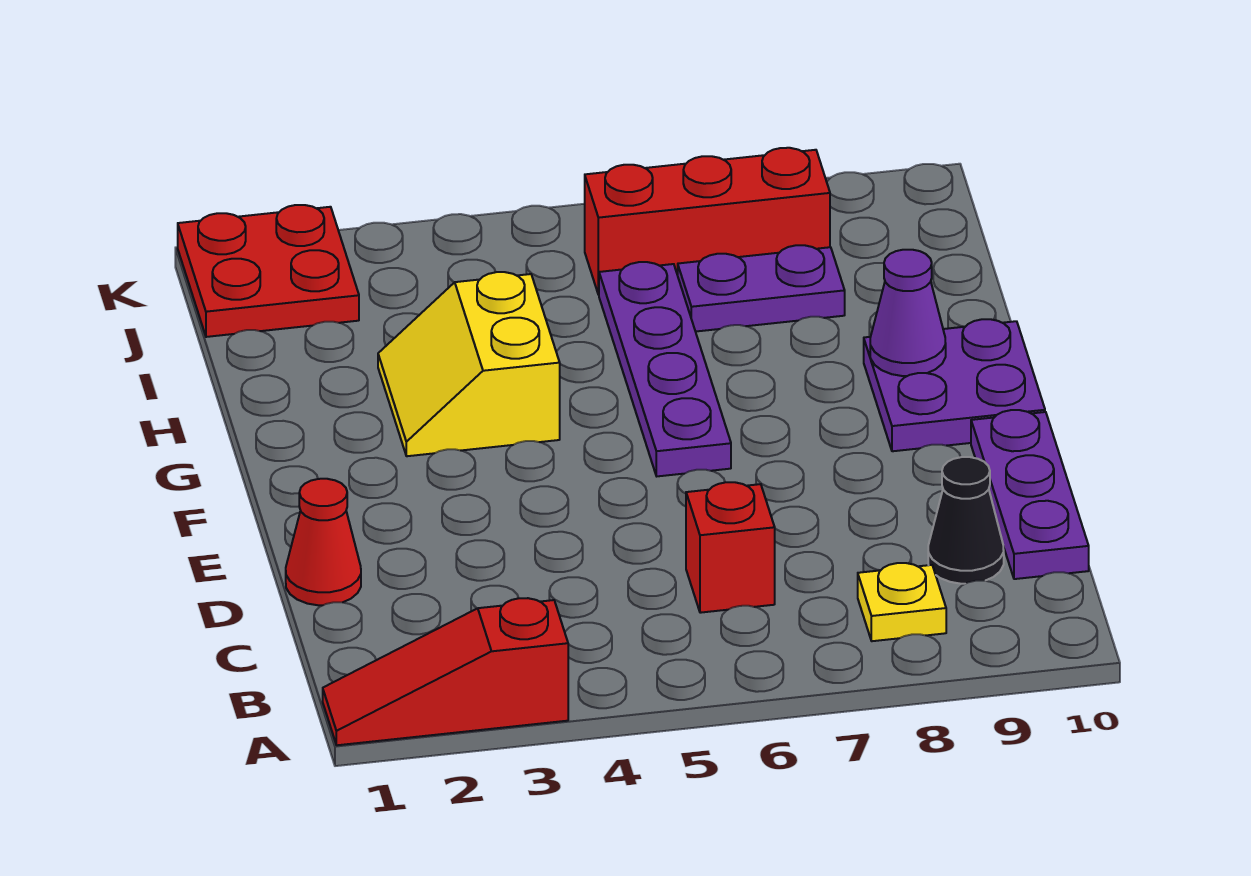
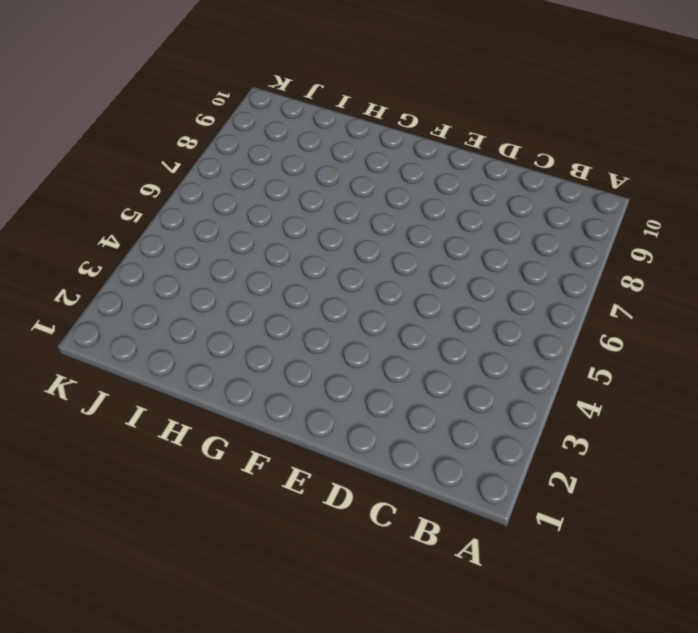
none -> red 1x3 slope [323,598,568,745]
none -> yellow 1x1 plate [858,563,946,641]
none -> red 1x1 brick [686,482,775,613]

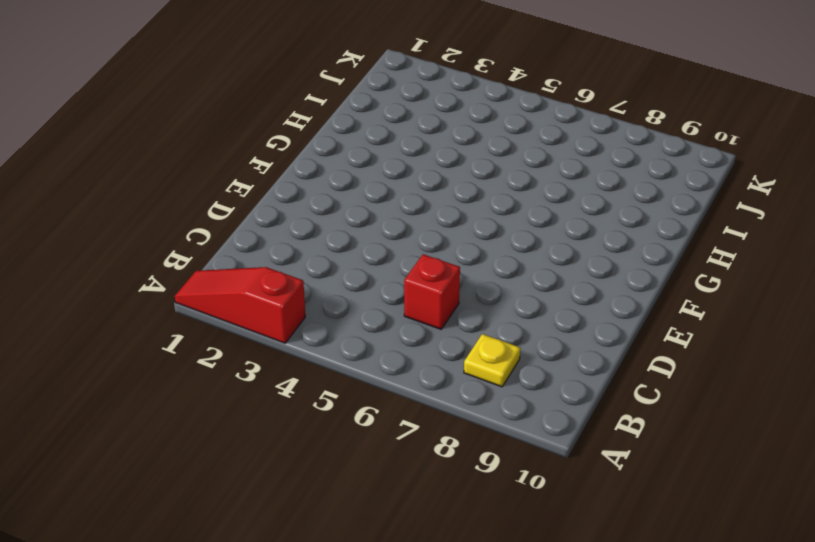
none -> black 1x1 cone [928,457,1004,584]
none -> purple 1x3 plate [971,410,1089,579]
none -> red 1x1 cone [286,479,361,605]

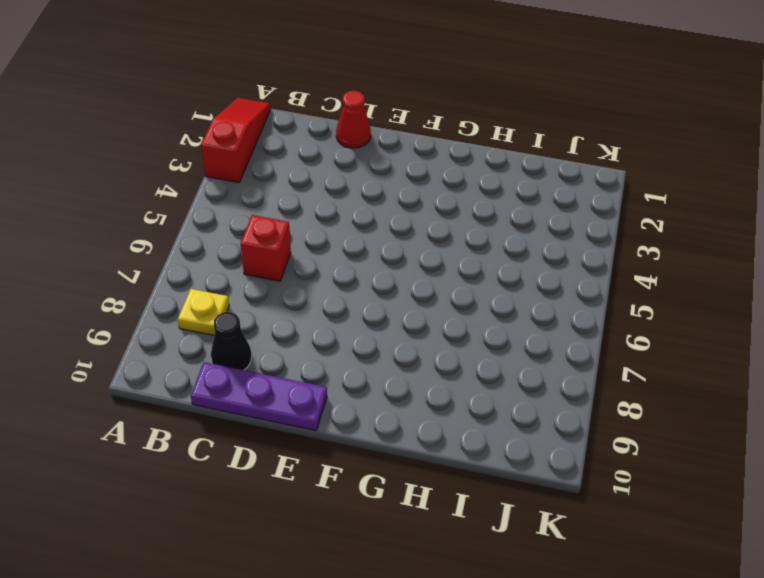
none -> purple 1x4 plate [599,262,731,476]
none -> purple 2x2 plate [864,319,1045,451]
none -> yellow 2x2 slope [378,272,560,456]

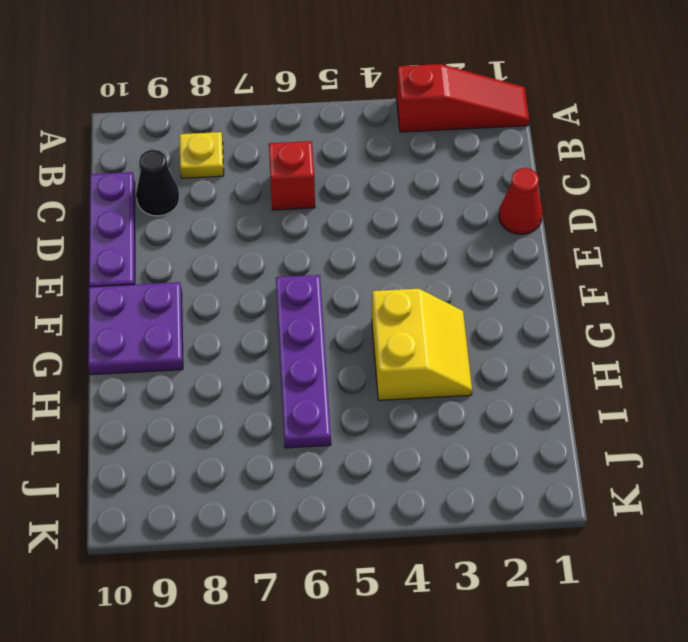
none -> purple 1x2 plate [678,245,845,332]
none -> red 2x2 plate [178,205,359,337]
none -> red 1x3 brick [585,148,830,295]

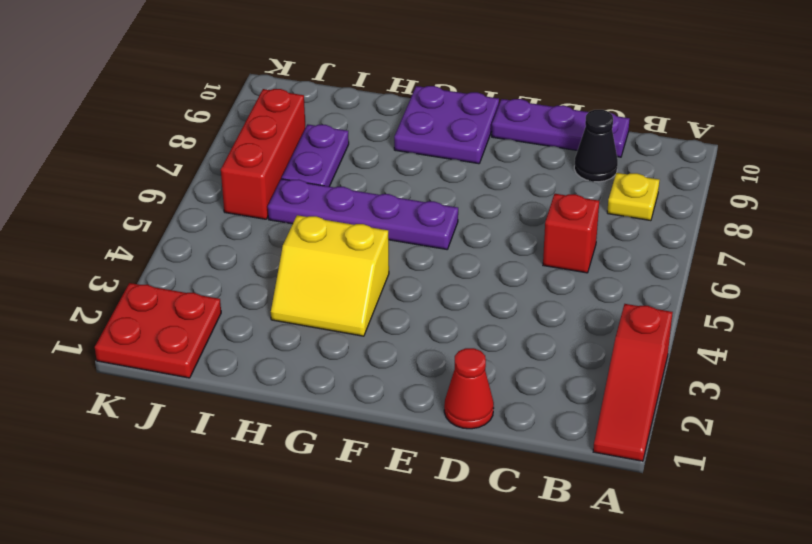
none -> purple 1x1 cone [870,250,946,376]

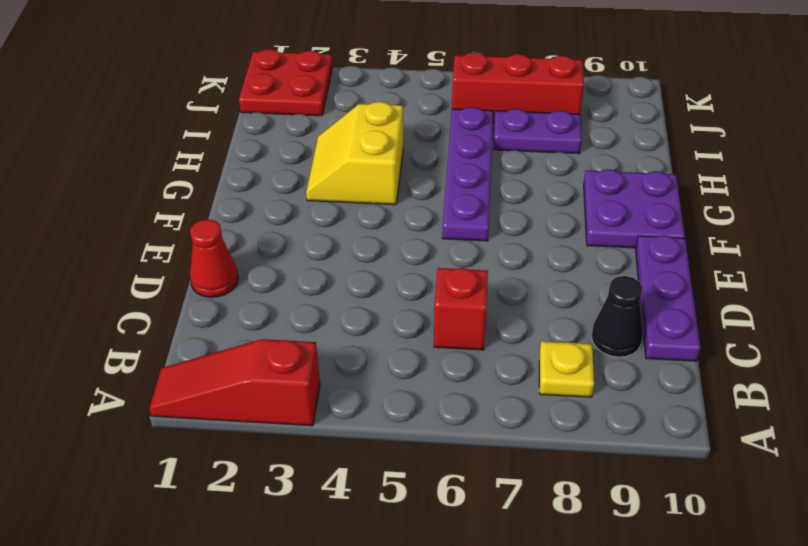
none -> purple 1x1 cone [870,250,946,376]

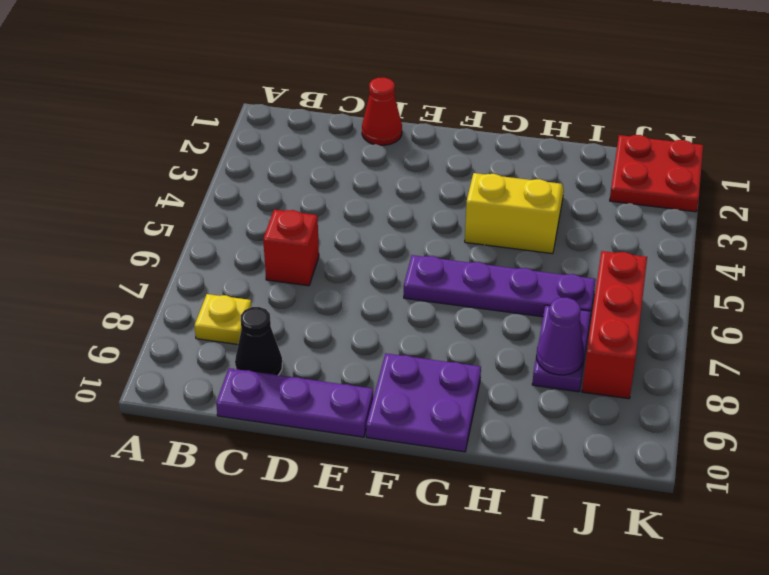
purple 1x1 cone [537,298,584,375] -> purple 1x1 cone moved to [870,250,946,376]
none -> red 1x3 slope [323,598,568,745]

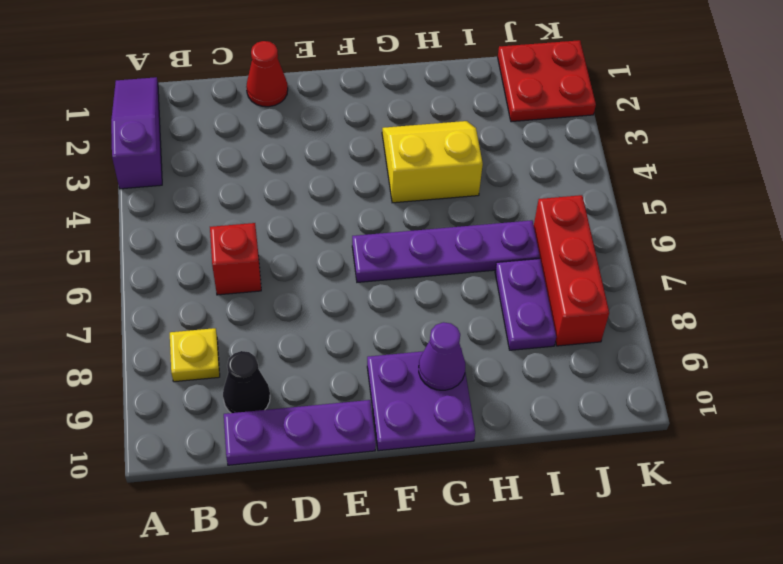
purple 1x3 slope [111,77,162,189] -> red 1x3 slope [323,598,568,745]

